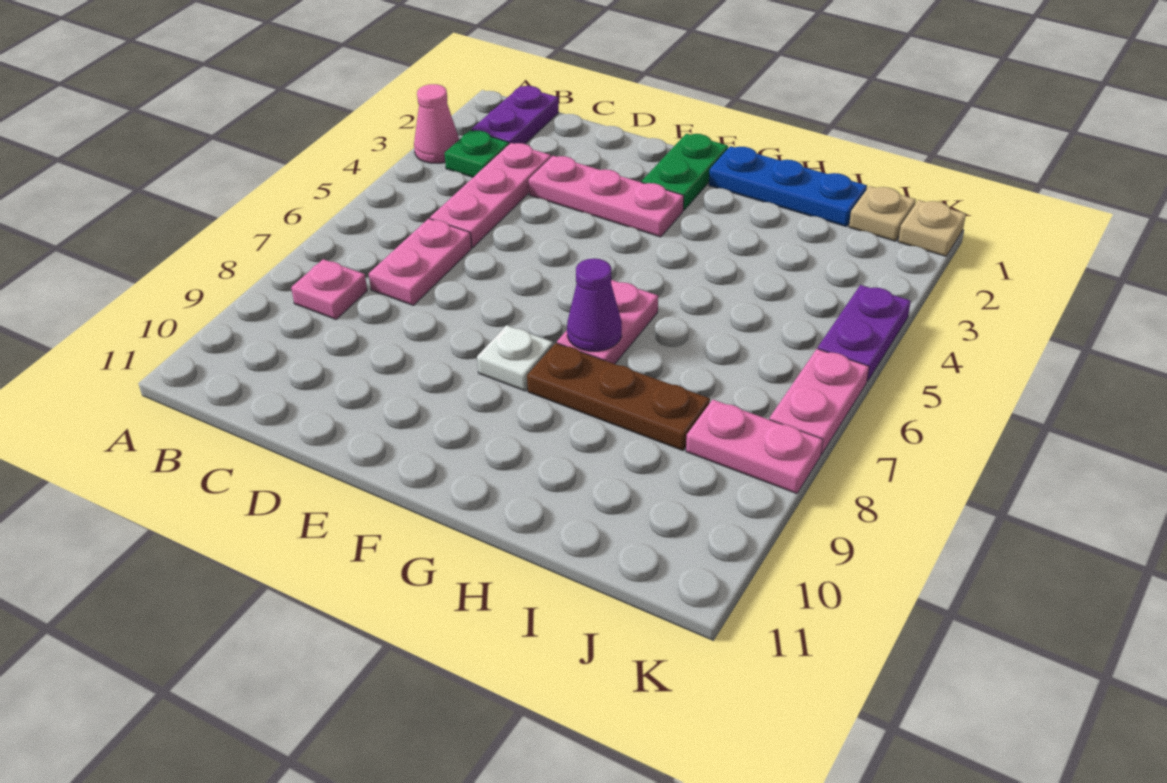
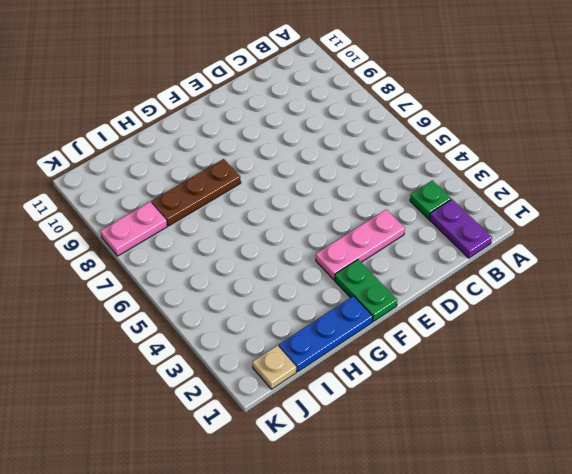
none -> pink 1x1 cone [414,84,459,163]
none -> pink 1x1 plate [291,259,367,319]
none -> pink 1x3 plate [430,143,551,247]

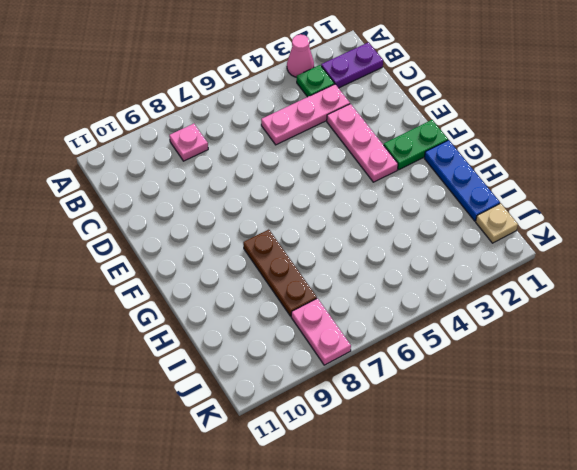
none -> pink 1x2 plate [369,219,472,305]
none -> white 1x1 plate [477,325,553,391]
none -> pink 1x2 plate [557,280,658,364]

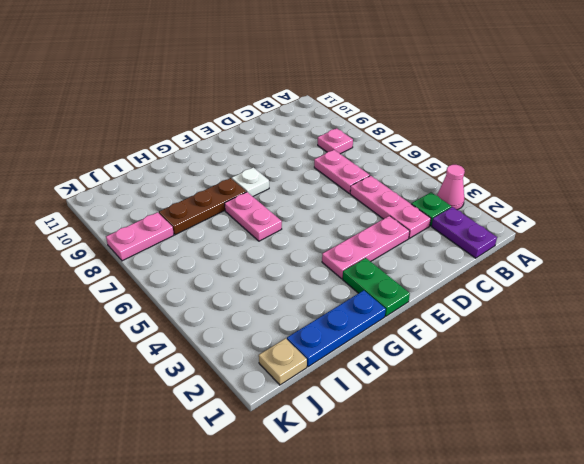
none -> tan 1x1 plate [898,200,966,256]
none -> purple 1x2 plate [818,285,911,382]
none -> pink 1x2 plate [769,349,869,454]

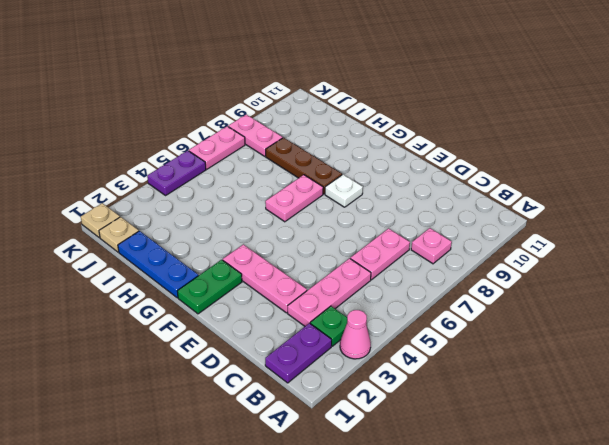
none -> purple 1x1 cone [567,258,622,351]

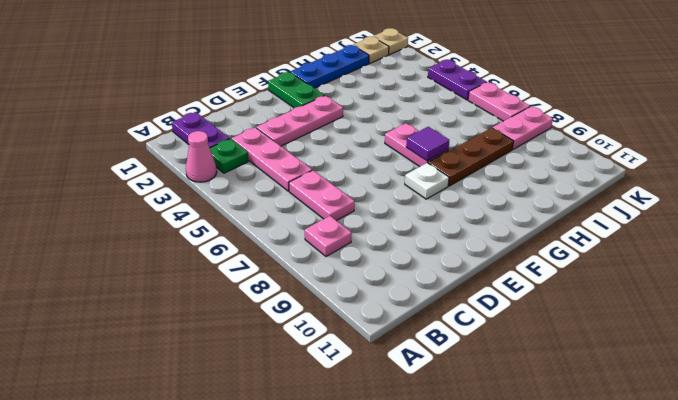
purple 1x1 tile [406,127,449,161] -> purple 1x1 cone [567,258,622,351]

